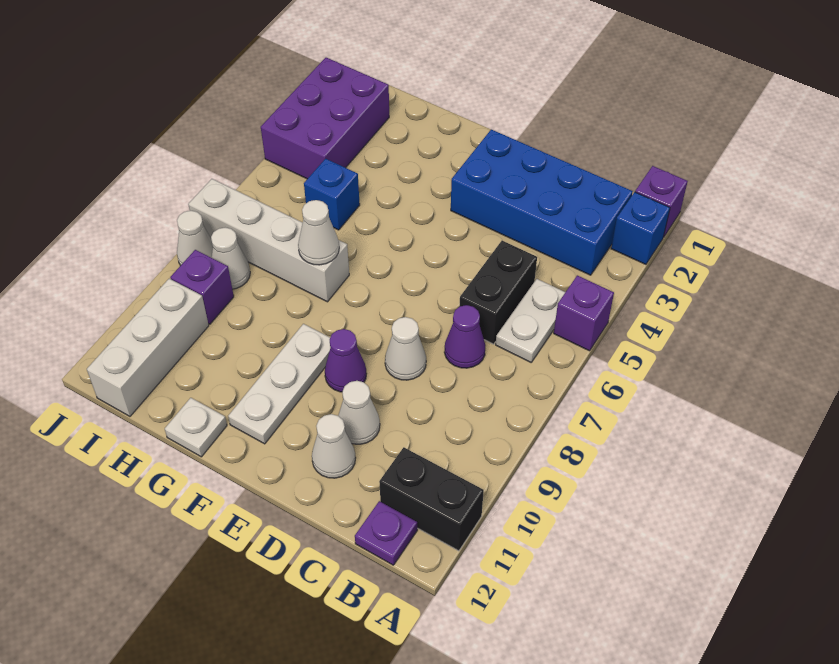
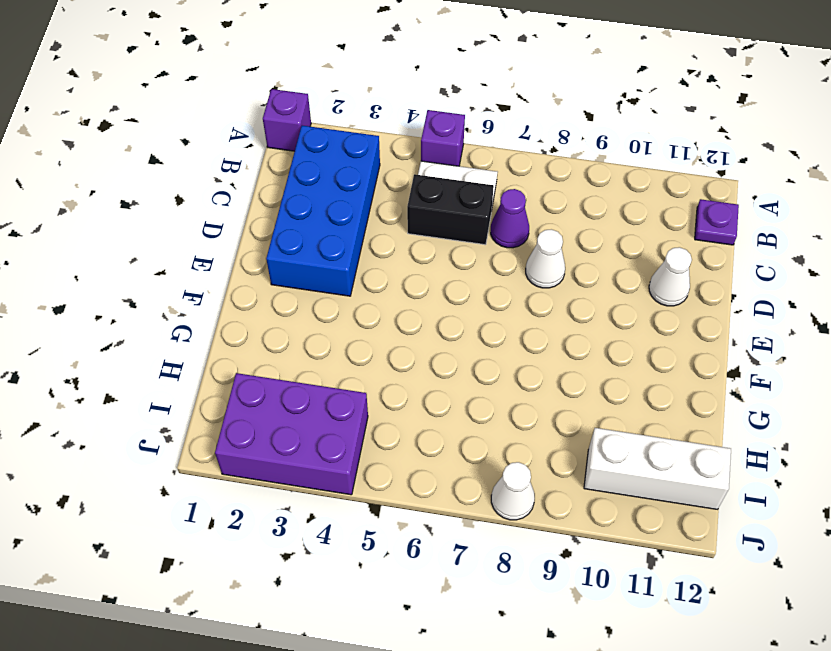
none -> blue 1x1 brick [611,192,670,264]
none -> black 1x2 brick [379,447,484,551]
none -> white 1x1 cone [338,381,380,444]

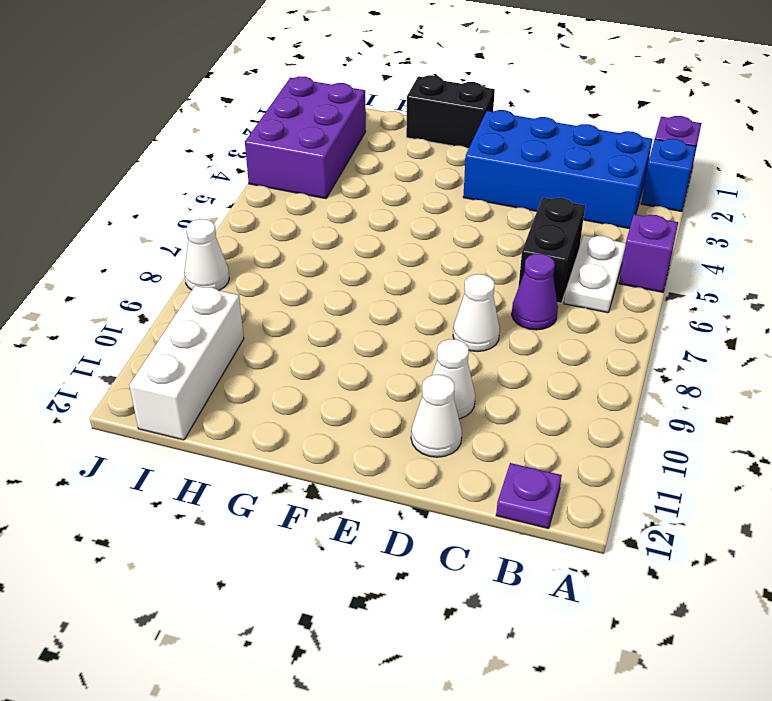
black 1x2 brick [406,75,495,149] -> black 1x2 brick moved to [379,447,484,551]
none -> purple 1x1 cone [325,329,367,392]
none -> white 1x3 plate [228,324,331,444]
none -> white 1x4 brick [188,179,349,302]

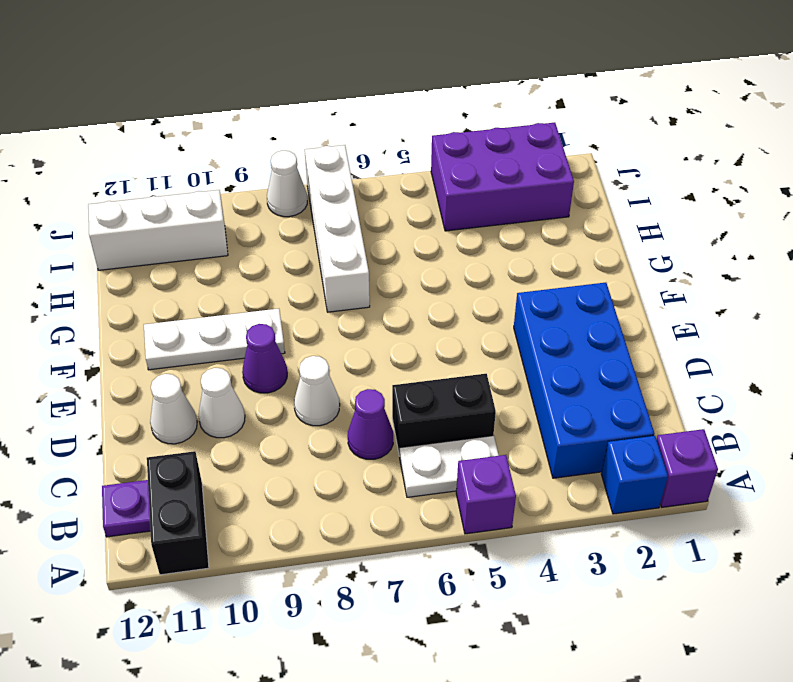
none -> white 1x1 plate [165,398,227,457]
none -> blue 1x1 brick [304,159,360,230]
none -> white 1x1 cone [211,228,250,289]

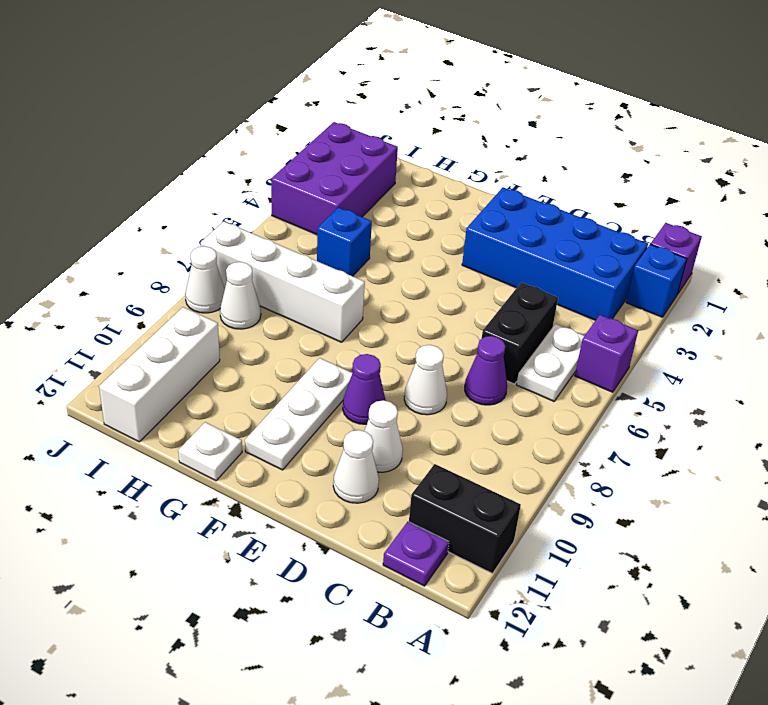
none -> purple 1x1 brick [170,250,234,324]
none -> white 1x1 cone [298,200,339,265]

